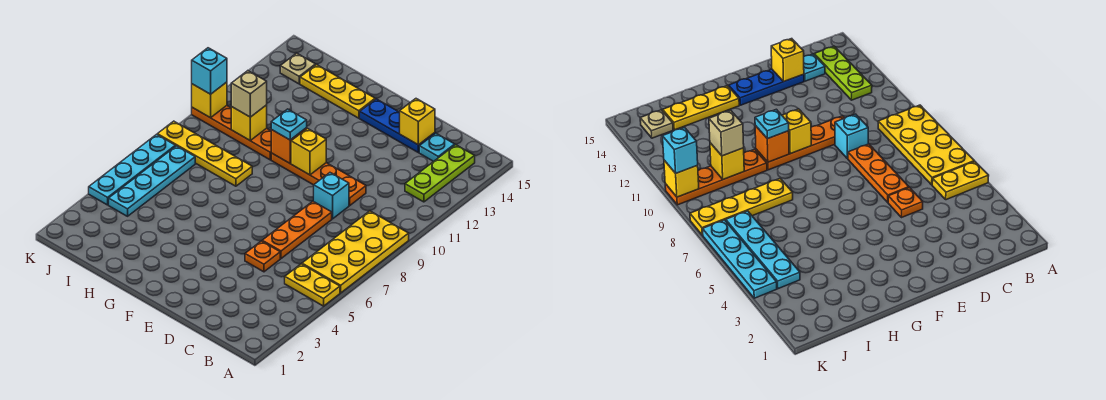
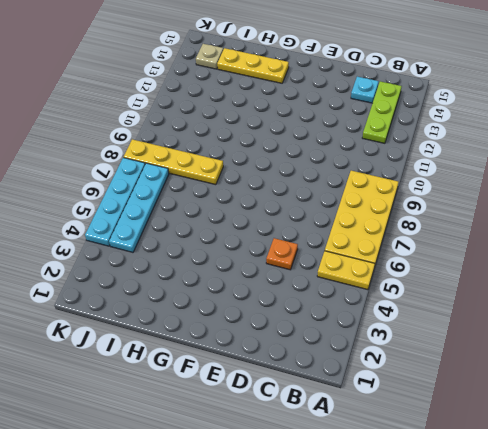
none -> orange 1x3 plate [262,201,332,259]
none -> cyan 1x1 brick [314,173,349,219]
none -> orange 1x4 plate [271,153,366,205]

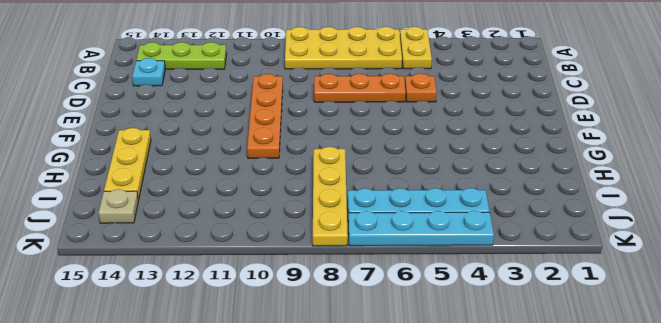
none -> cyan 1x1 brick [314,173,349,219]
none -> blue 1x3 plate [360,99,435,153]
none -> orange 1x4 plate [192,106,271,160]

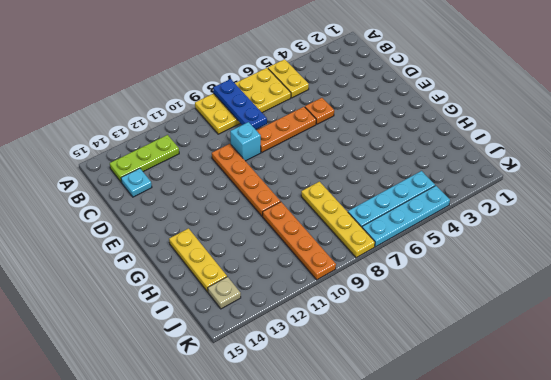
blue 1x3 plate [213,79,267,130] -> blue 1x3 plate moved to [360,99,435,153]
none -> yellow 1x1 brick [400,99,435,145]
none -> yellow 1x1 brick [291,129,326,175]
none -> orange 1x1 brick [271,128,307,163]

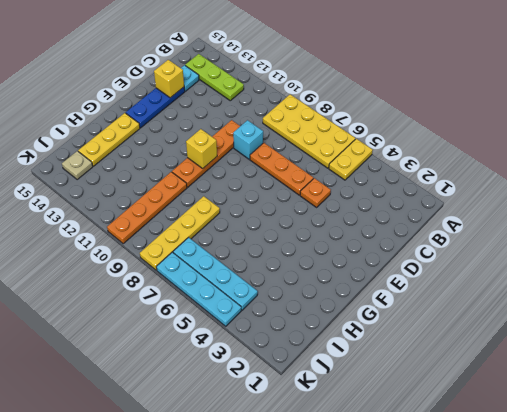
none -> orange 1x1 brick [271,128,307,163]
none -> yellow 1x1 brick [231,105,267,140]
none -> yellow 1x1 brick [192,82,227,118]

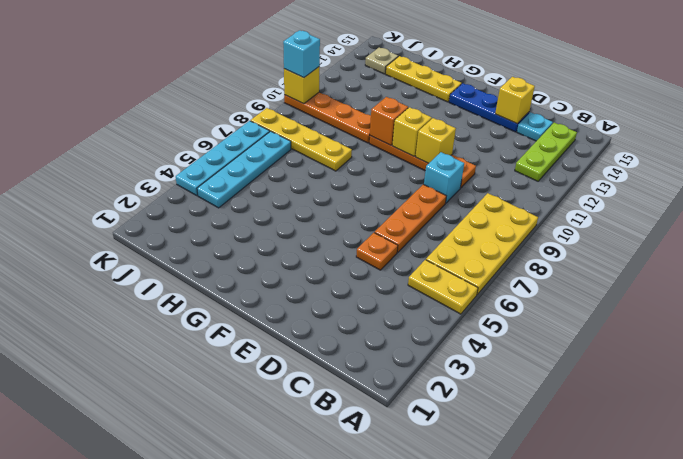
yellow 1x1 brick [416,118,456,163] -> yellow 1x1 brick moved to [231,105,267,140]
none -> cyan 1x1 plate [271,109,307,140]
none -> tan 1x1 brick [231,71,267,117]

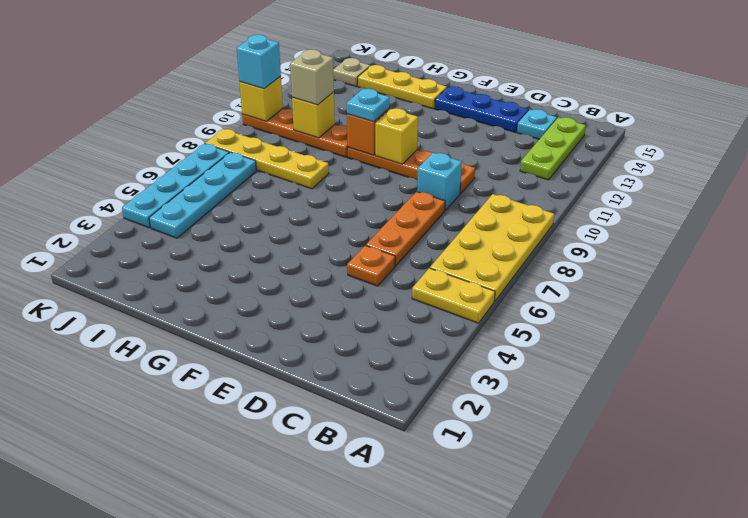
none -> yellow 1x1 brick [400,99,435,145]

